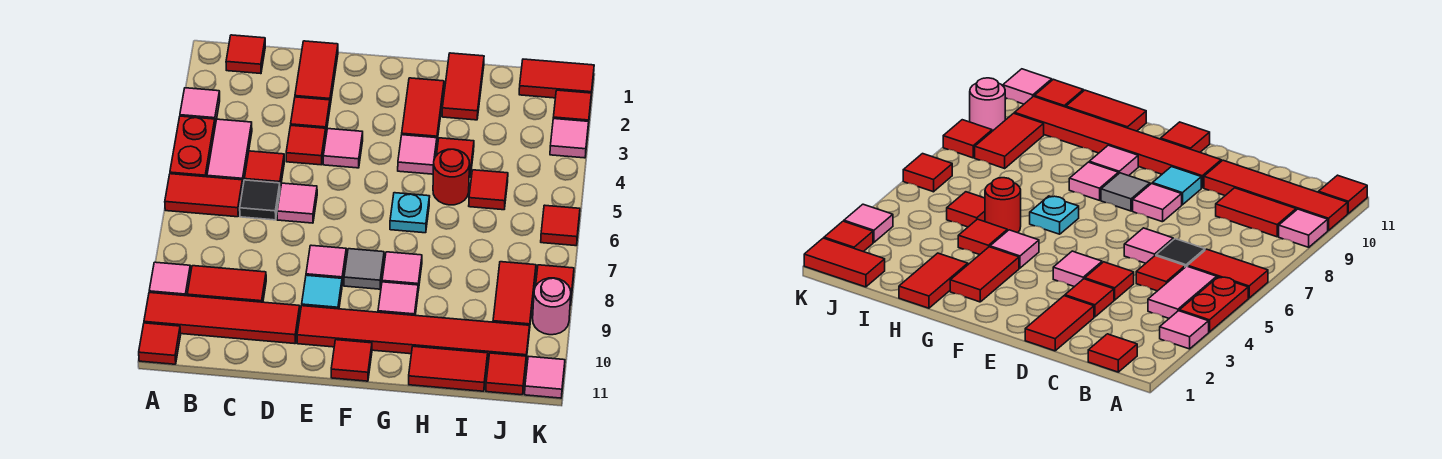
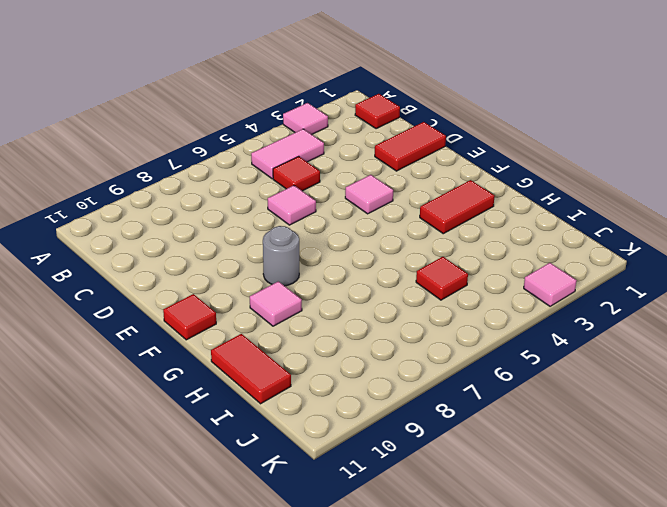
grey 1x1 round brick [263,226,299,286] -> grey 1x1 tile [344,249,384,289]
none -> red 1x2 plate [170,116,215,177]
none -> red 1x2 tile [165,174,243,217]
none -> pink 1x1 tile [149,262,191,296]
none -> red 1x4 tile [144,293,300,344]

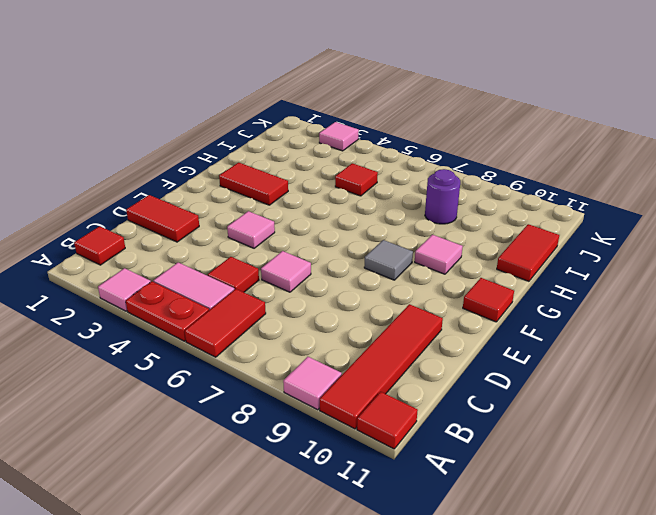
purple 1x1 round brick [425,169,460,224] -> none
none -> red 1x2 tile [187,266,266,302]
none -> black 1x1 tile [240,180,280,220]
none -> red 1x1 tile [291,97,330,132]
none -> red 1x1 tile [286,125,326,165]

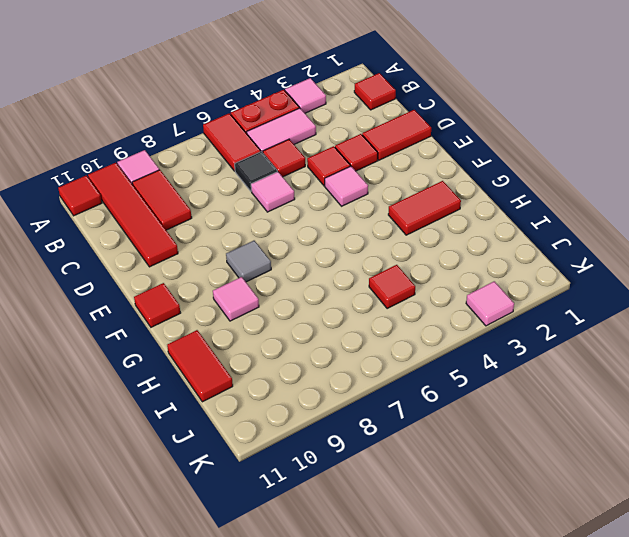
none -> pink 1x1 tile [306,245,346,284]
none -> cyan 1x1 tile [302,275,342,309]
none -> red 1x6 tile [297,306,530,360]
none -> pink 1x1 tile [398,135,437,174]

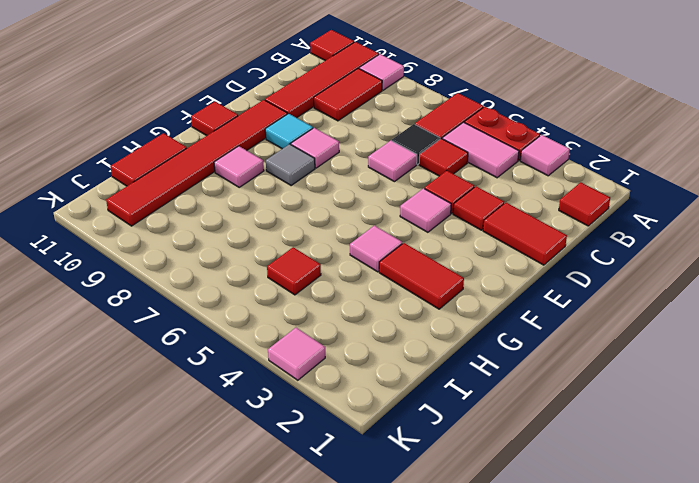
none -> cyan 1x1 plate [390,193,430,233]
none -> pink 1x1 tile [382,252,422,290]
none -> red 1x2 tile [442,53,484,120]
none -> red 1x1 tile [436,138,474,177]

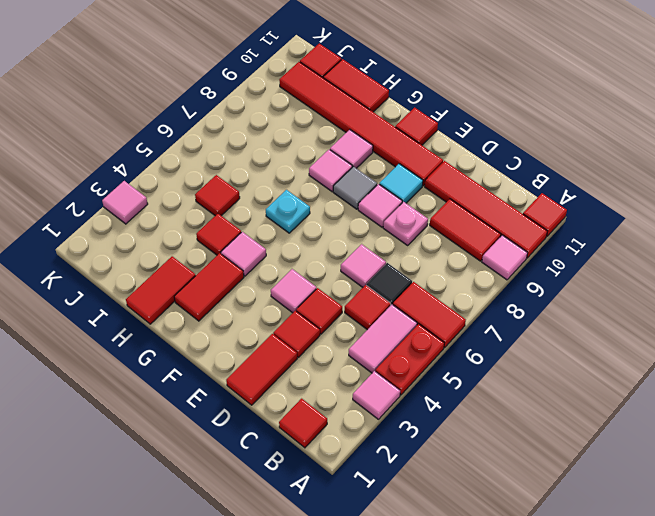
pink 1x1 plate [383,202,428,245] -> none
none -> red 1x1 round brick [433,149,470,205]
none -> red 1x2 tile [519,59,594,98]
none -> red 1x2 tile [493,262,536,331]
none -> red 1x1 tile [553,90,591,126]

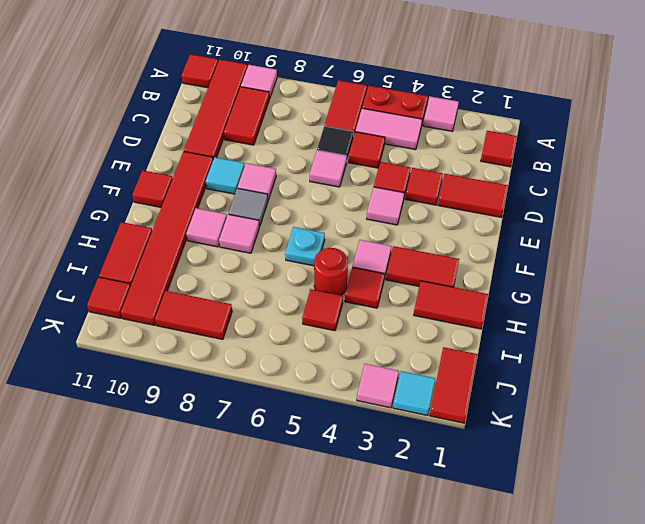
cyan 1x1 tile [393,371,435,415] -> red 1x1 tile [553,90,591,126]
none -> red 1x1 tile [541,205,580,246]
none -> red 1x1 tile [536,265,574,305]
none -> pink 1x1 round brick [533,278,571,335]
none -> pink 1x1 tile [525,356,565,398]

